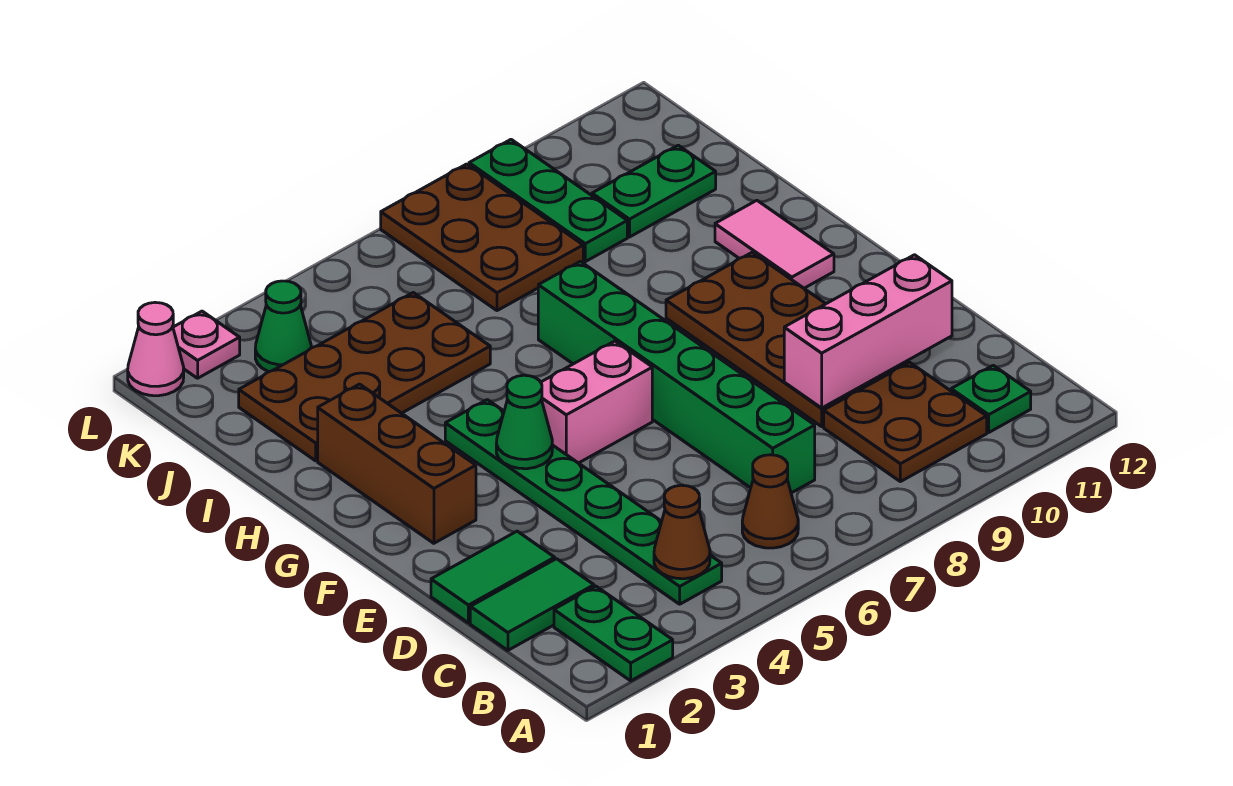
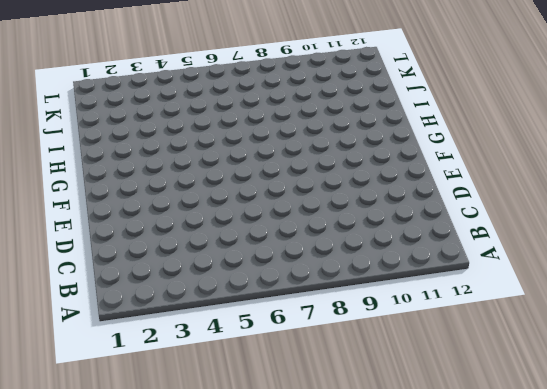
none -> green 1x2 plate [554,586,673,681]
none -> green 1x6 plate [445,400,722,604]
none -> brown 1x1 cone [742,455,798,548]

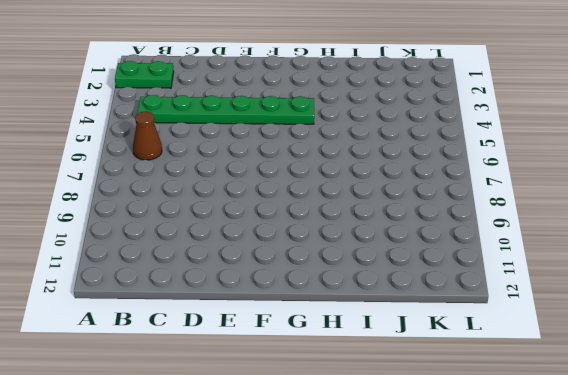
none -> brown 2x2 plate [824,362,987,482]
none -> green 1x1 plate [951,365,1031,432]
none -> green 1x2 tile [470,559,594,650]

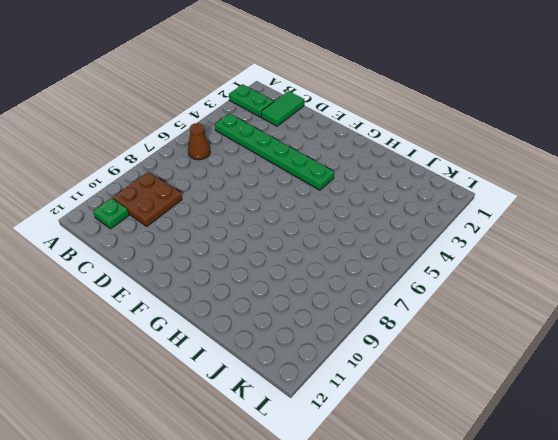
none -> green 1x6 brick [538,261,815,493]
none -> green 1x2 tile [431,531,555,623]
none -> brown 2x4 plate [666,252,908,426]

